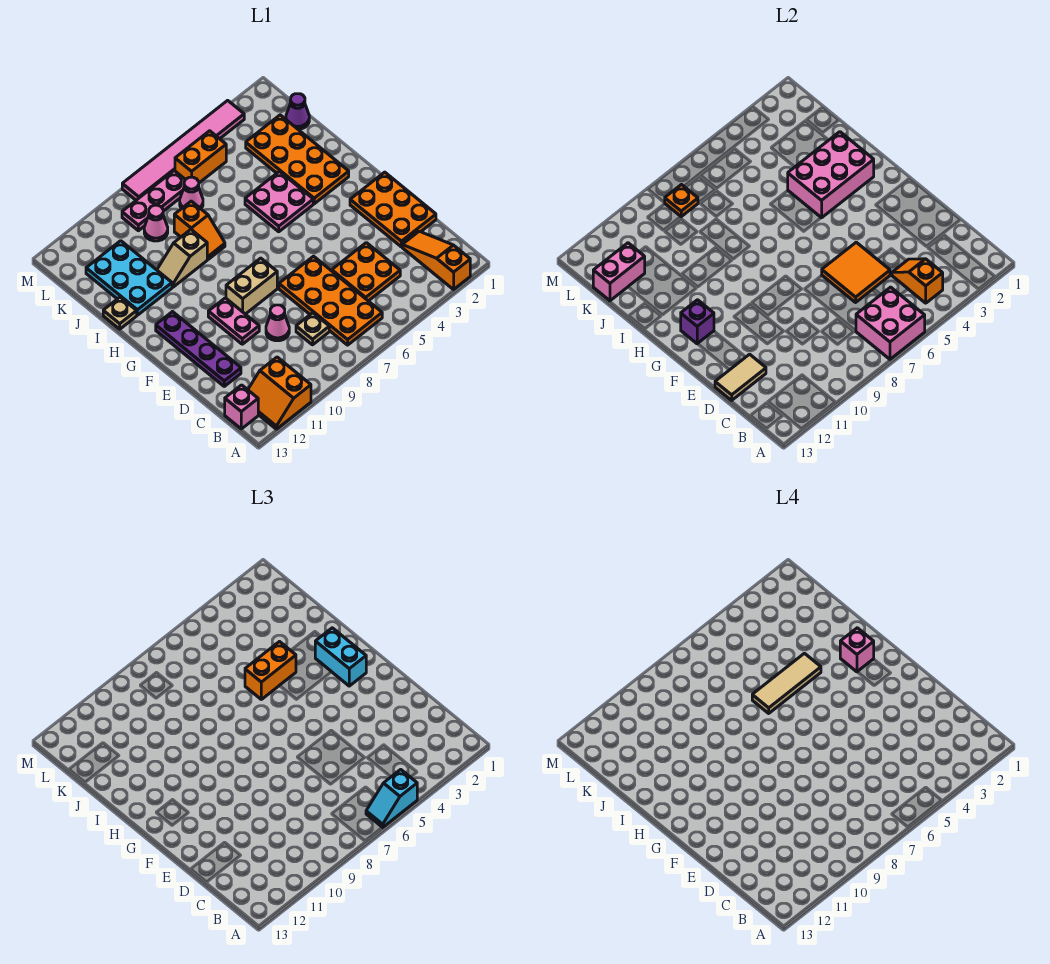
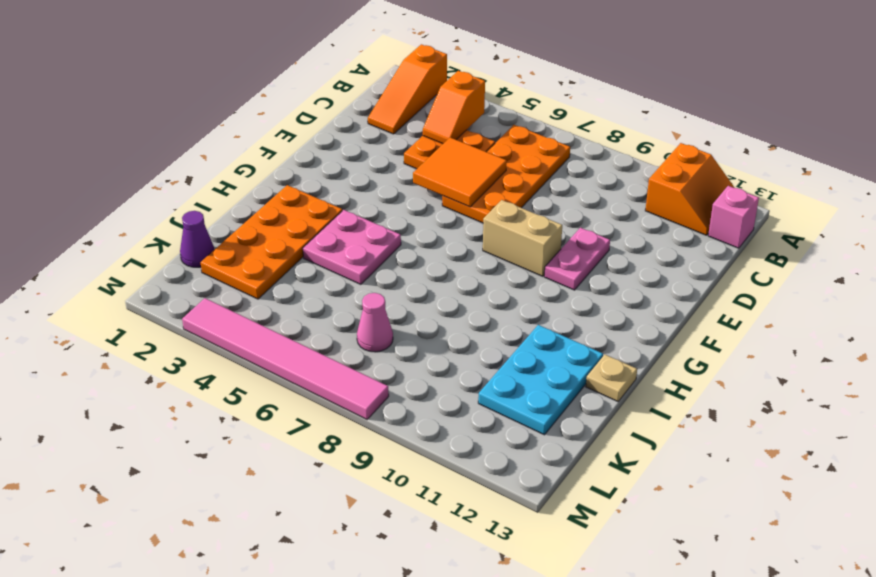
none -> tan 1x1 plate [296,313,329,345]
none -> orange 2x3 plate [350,172,436,247]
none -> pink 1x1 cone [266,305,289,341]
none -> purple 1x4 plate [156,312,241,386]

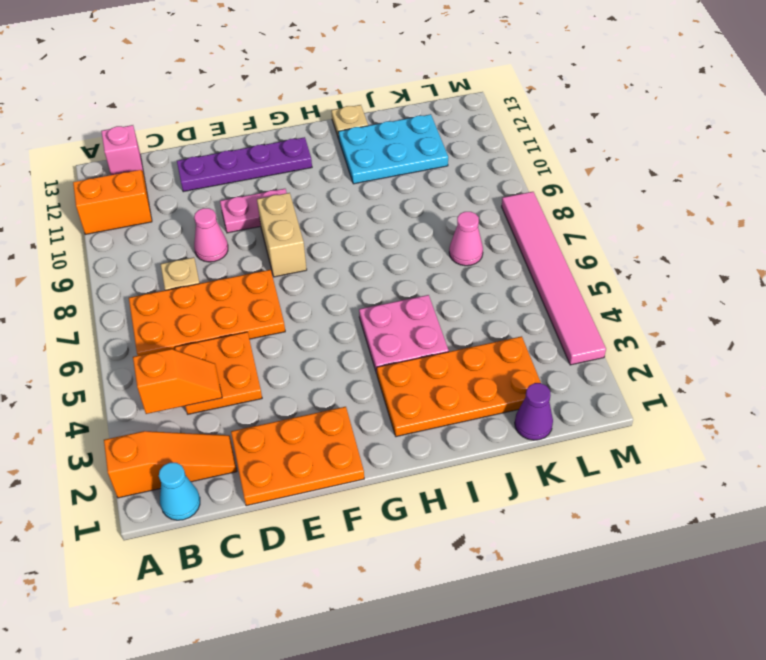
cyan 1x1 cone [159,463,200,520] -> none
none -> orange 1x2 slope [174,201,225,259]
none -> tan 1x2 slope [157,230,207,287]
none -> pink 1x1 cone [144,205,168,241]
none -> orange 1x2 brick [175,131,226,183]

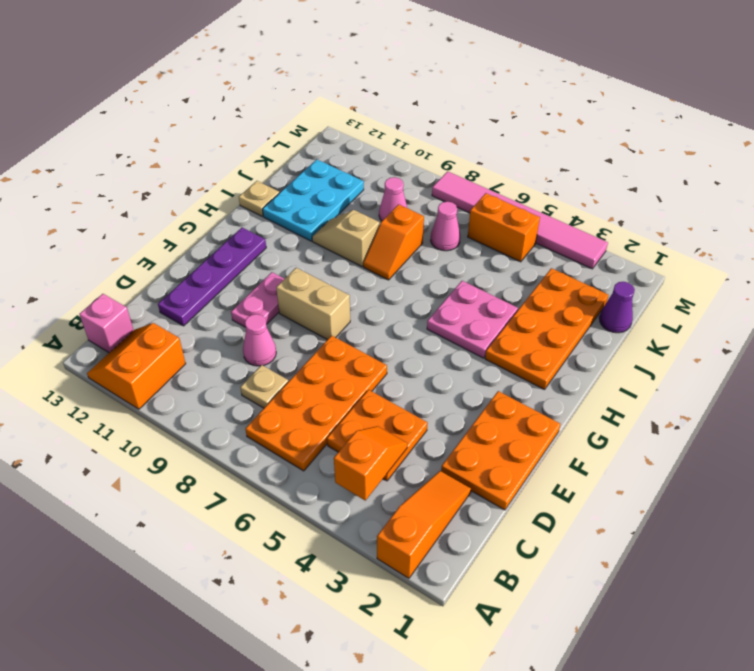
none -> pink 1x3 plate [122,171,185,231]
none -> pink 2x2 brick [856,287,925,359]
none -> orange 2x2 tile [822,242,890,302]
none -> tan 1x2 tile [715,354,766,400]

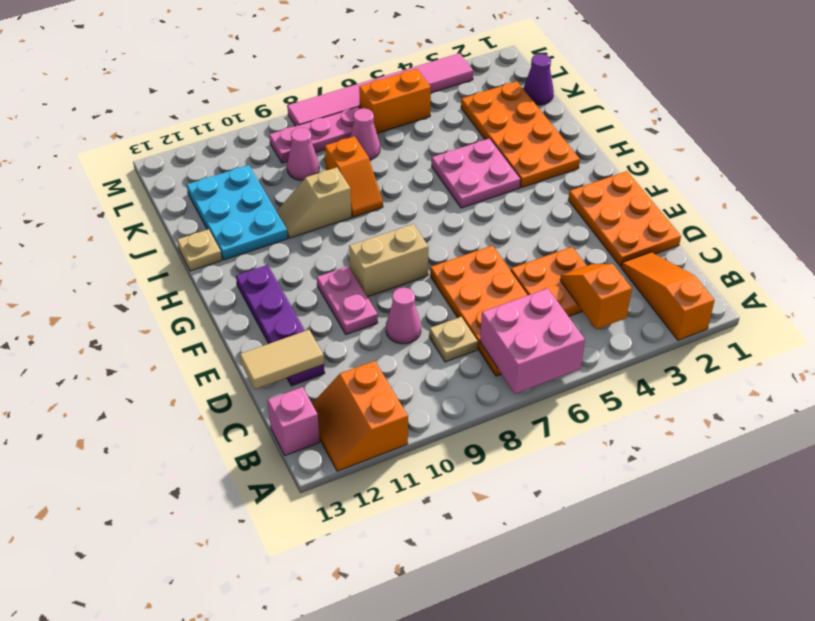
none -> orange 2x2 tile [822,242,890,302]
none -> purple 1x1 brick [681,300,714,344]
none -> pink 2x3 brick [788,132,874,218]
none -> pink 1x2 brick [593,243,645,301]

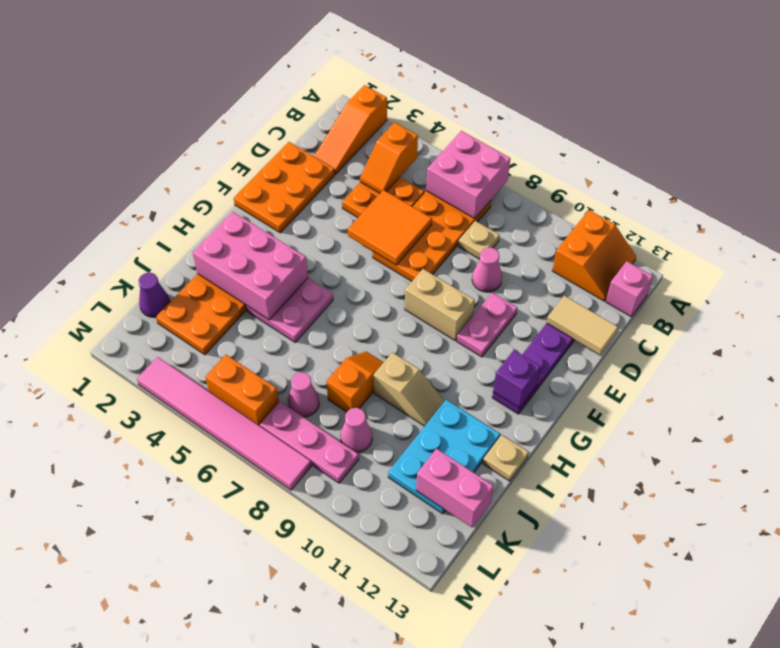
none -> orange 1x1 plate [665,185,698,217]
none -> cyan 1x2 slope [366,770,417,827]
none -> cyan 1x2 brick [315,628,366,686]
none -> orange 1x2 brick [245,642,296,699]

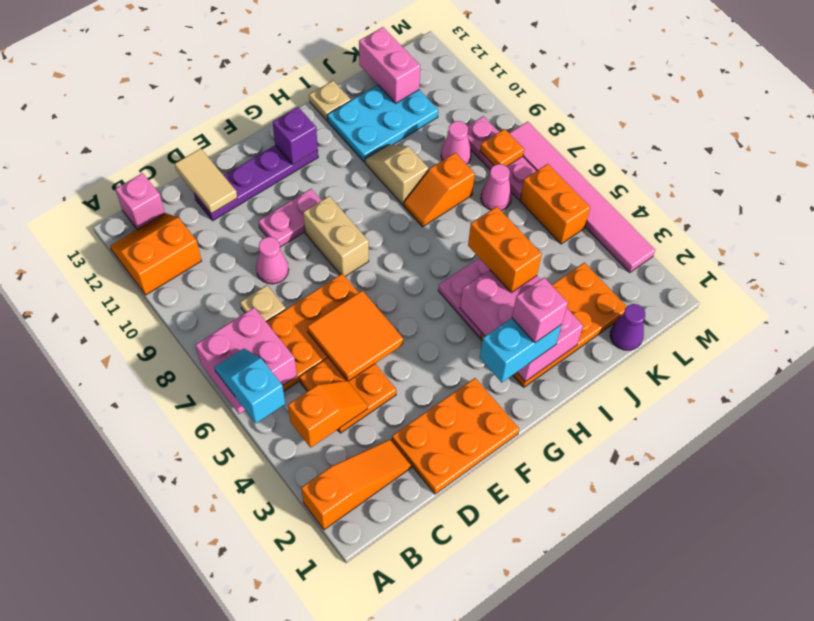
none -> tan 1x3 tile [752,653,821,713]

